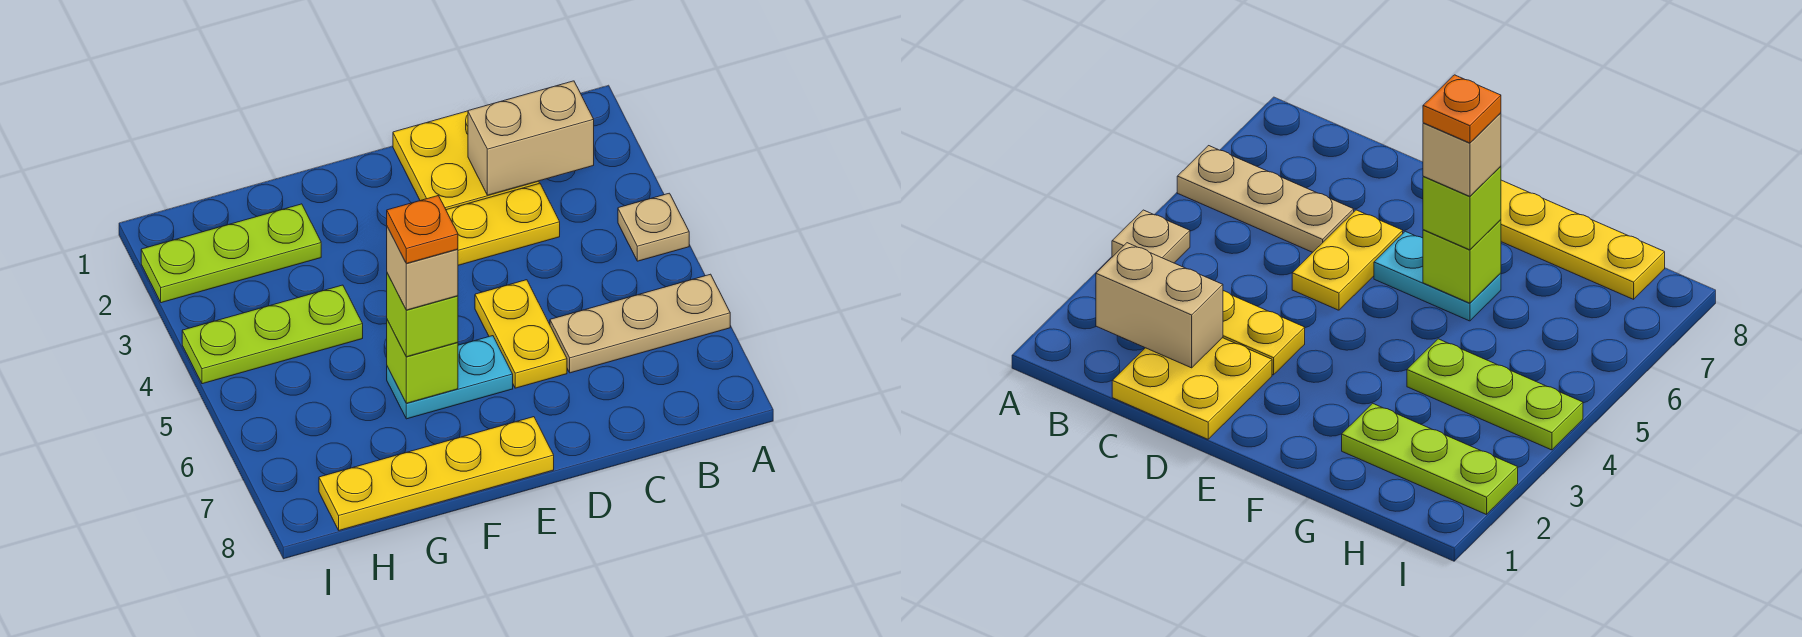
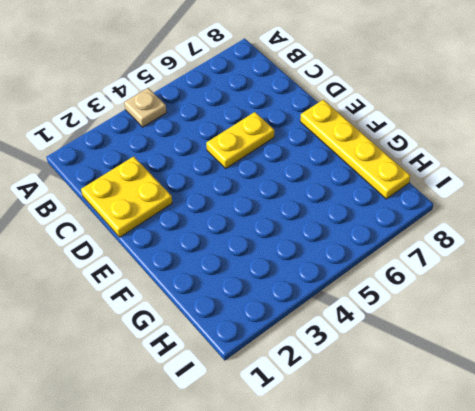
none -> tan 1x3 plate [550,274,730,373]
none -> yellow 1x2 plate [446,183,560,265]
none -> cyan 1x2 plate [387,336,513,419]

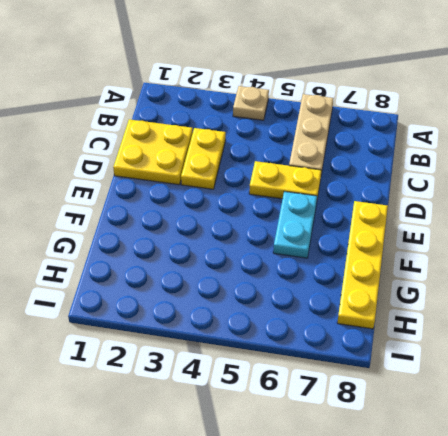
none -> lime 1x3 plate [141,204,321,303]
none -> lime 1x3 plate [182,285,363,384]
none -> tan 1x2 brick [468,81,594,195]

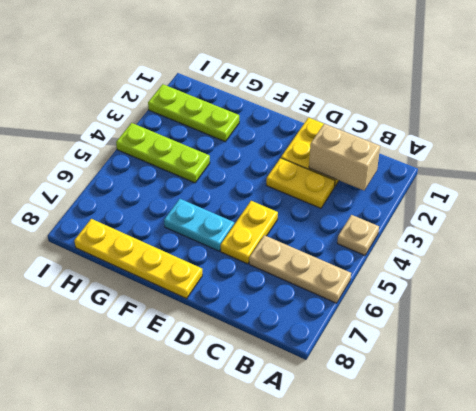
none -> lime 1x1 brick [387,320,458,403]
none -> lime 1x1 brick [387,273,458,357]
none -> tan 1x1 brick [387,227,458,310]

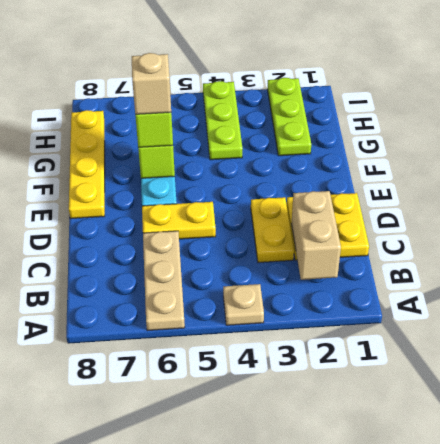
none -> orange 1x1 plate [387,196,458,264]

